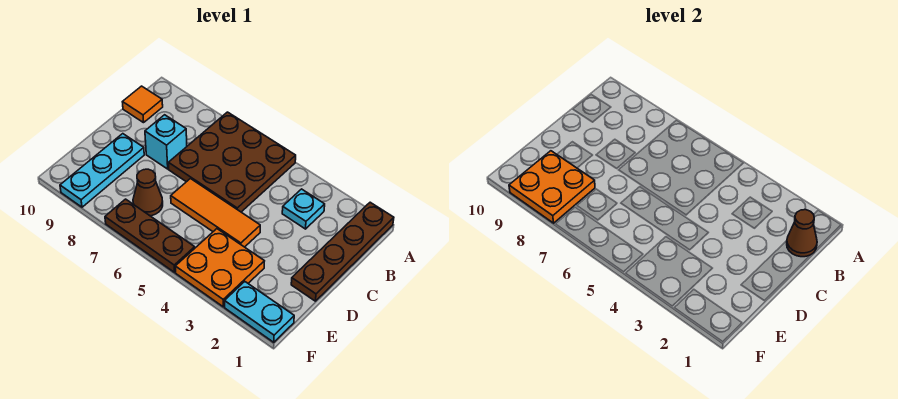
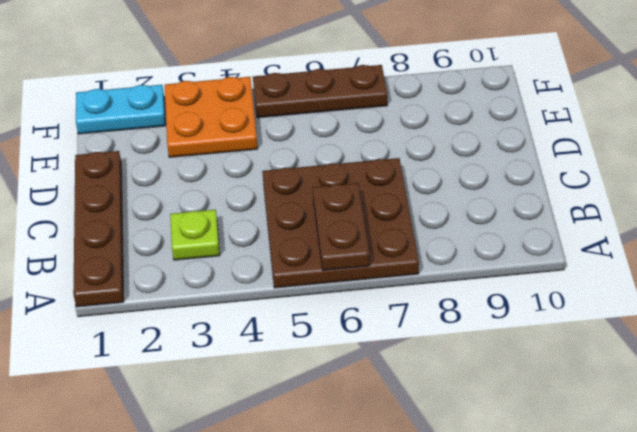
brown 1x2 plate [313,183,370,270] -> none
lime 1x1 plate [170,210,220,260] -> cyan 1x1 plate [282,189,325,229]
none -> orange 1x1 tile [123,86,163,123]
none -> cyan 1x1 brick [145,115,187,169]
none -> orange 1x3 tile [171,179,260,247]

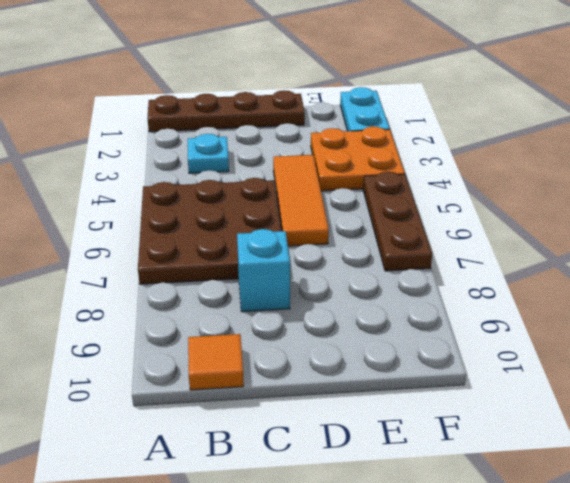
none -> cyan 1x3 plate [60,134,144,207]
none -> brown 1x1 cone [133,169,163,216]
none -> brown 1x1 cone [787,210,817,257]

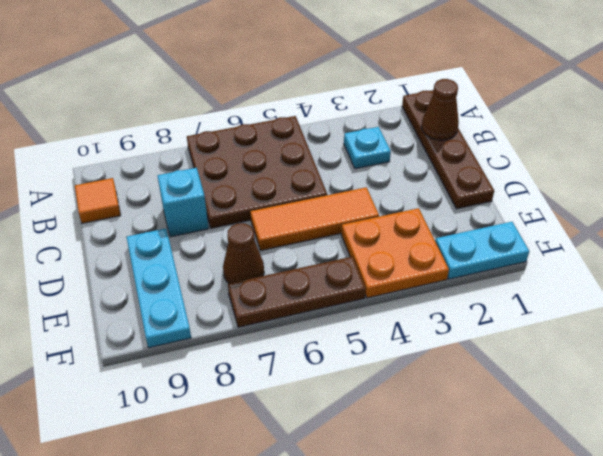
none -> orange 2x2 plate [509,151,595,223]

